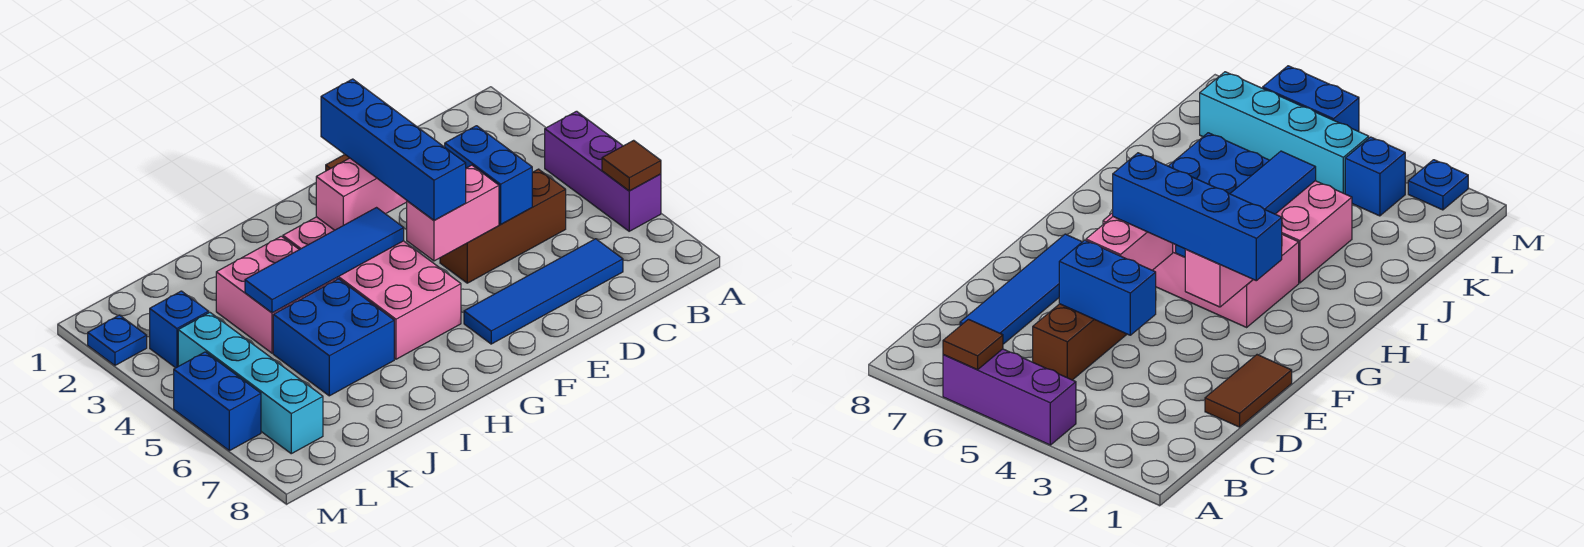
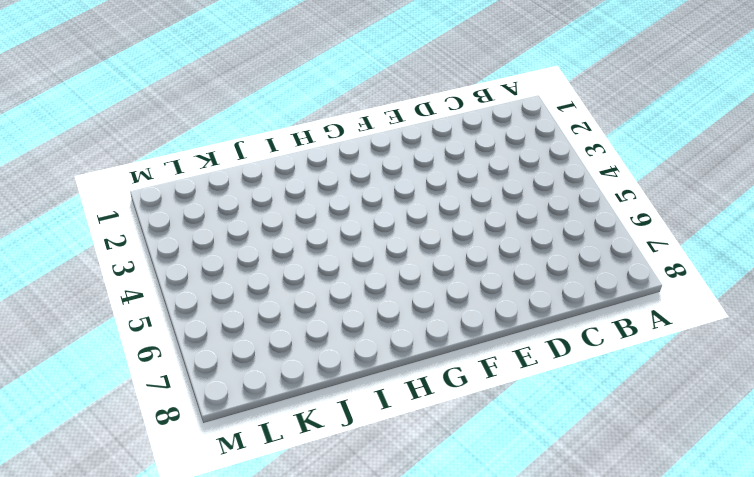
none -> purple 1x3 brick [545,111,661,231]
none -> brown 1x3 brick [440,169,566,283]
none -> blue 1x4 tile [464,239,623,344]

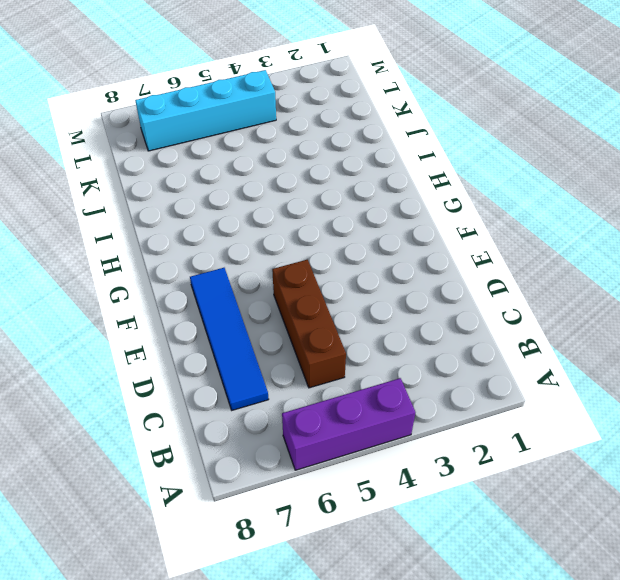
none -> brown 1x2 tile [1205,355,1292,427]
none -> pink 2x4 brick [283,217,461,359]
none -> pink 2x2 brick [216,236,337,353]

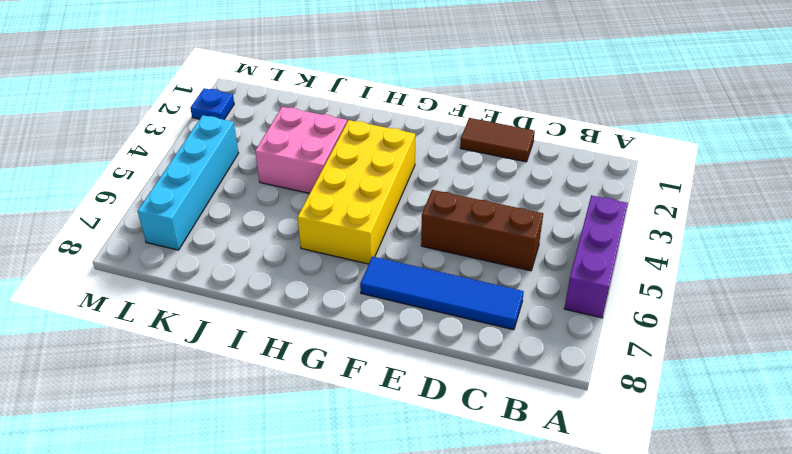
yellow 2x4 brick [298,120,415,264] -> pink 2x4 brick [283,217,461,359]
none -> blue 2x2 brick [273,279,394,396]
none -> blue 1x1 brick [150,291,209,368]
none -> blue 1x2 brick [174,352,261,451]

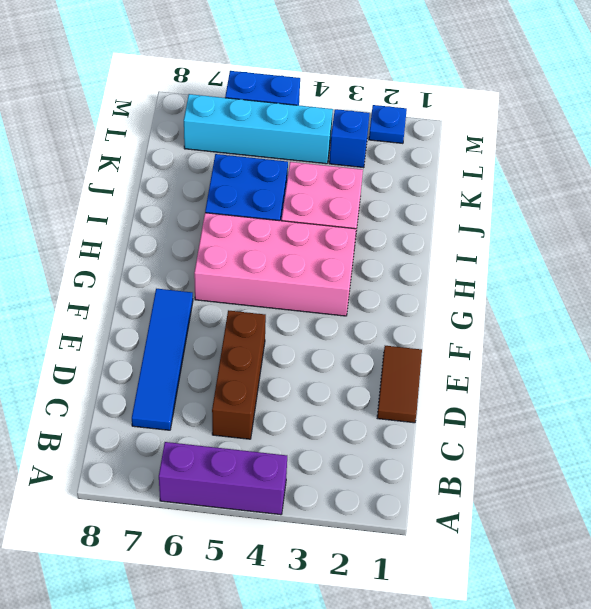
none -> brown 1x1 tile [602,140,661,191]
none -> blue 1x2 brick [445,126,532,224]
none -> pink 1x2 brick [407,165,499,261]

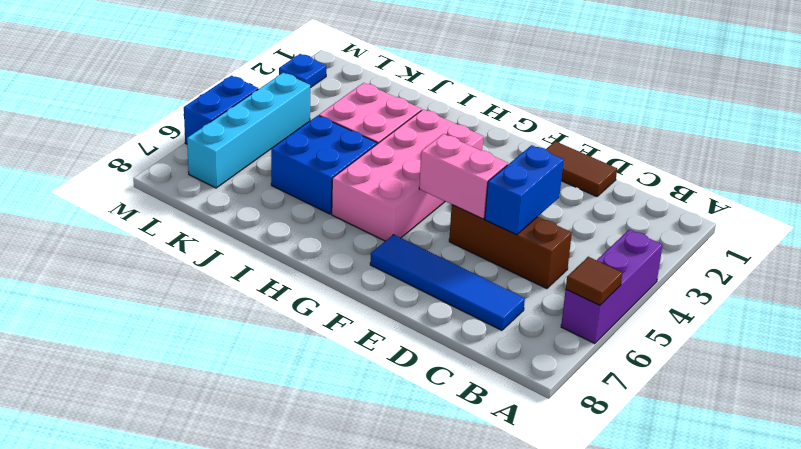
none -> blue 1x1 brick [150,291,209,368]
none -> pink 1x2 brick [316,158,407,230]
none -> blue 1x4 tile [245,208,404,313]

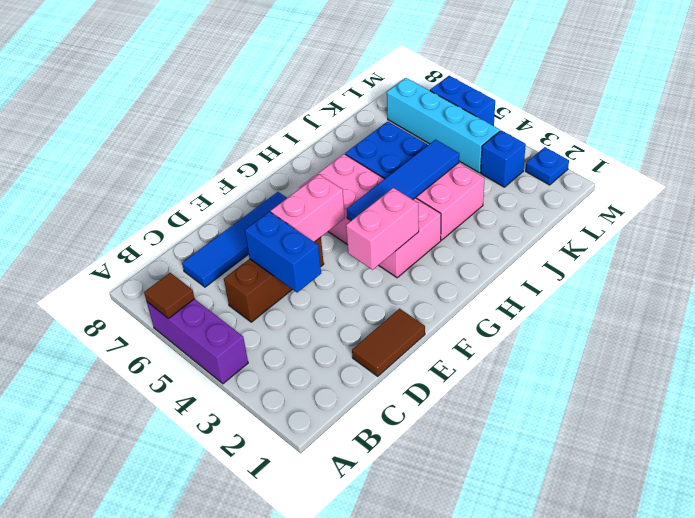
none -> blue 1x4 brick [321,79,466,220]

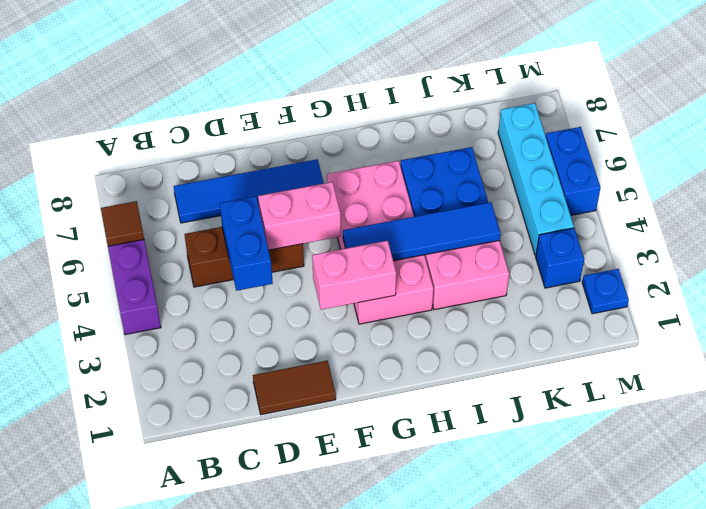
none -> blue 1x4 brick [321,79,466,220]

